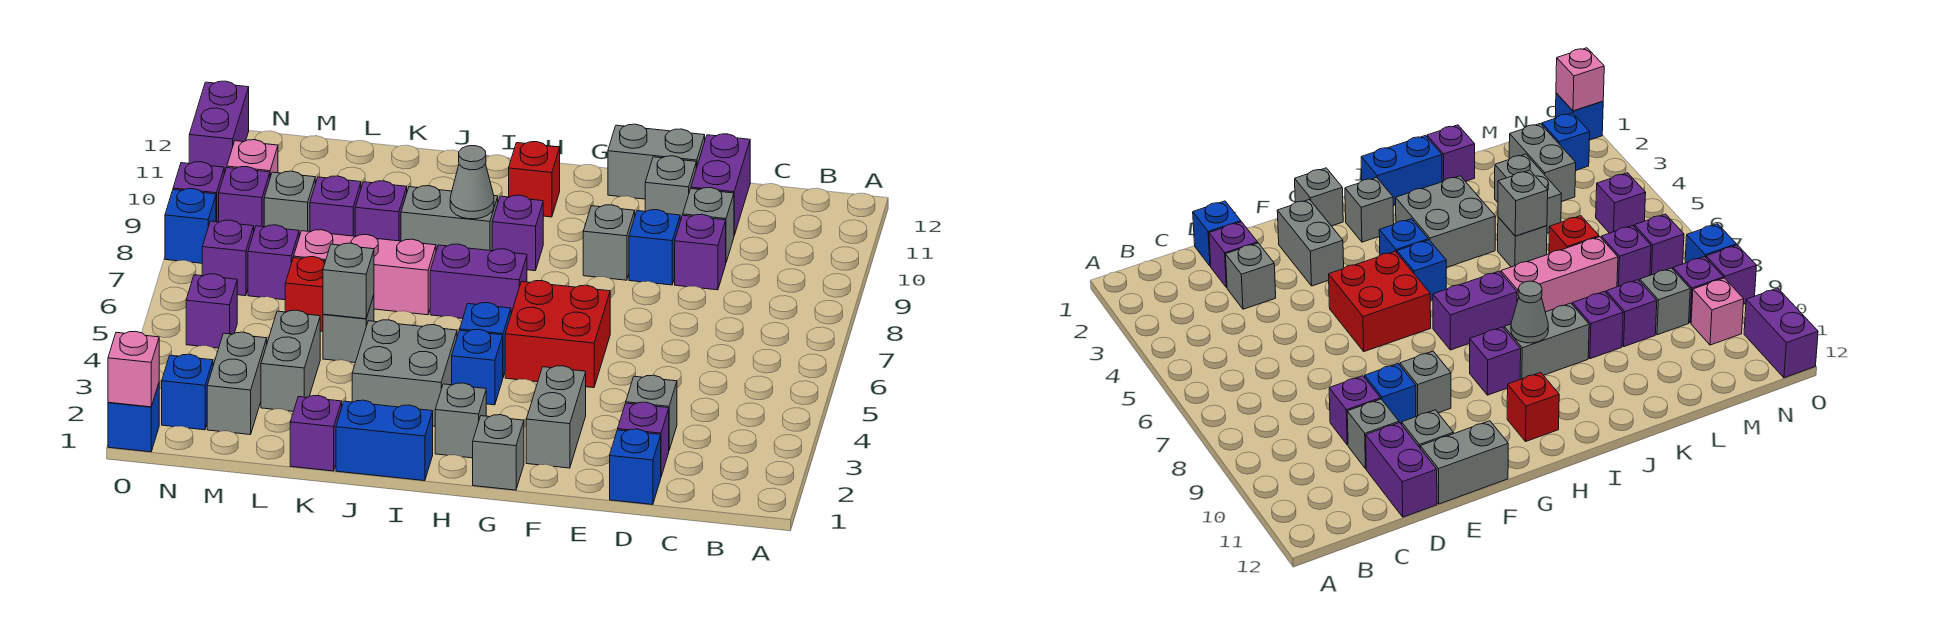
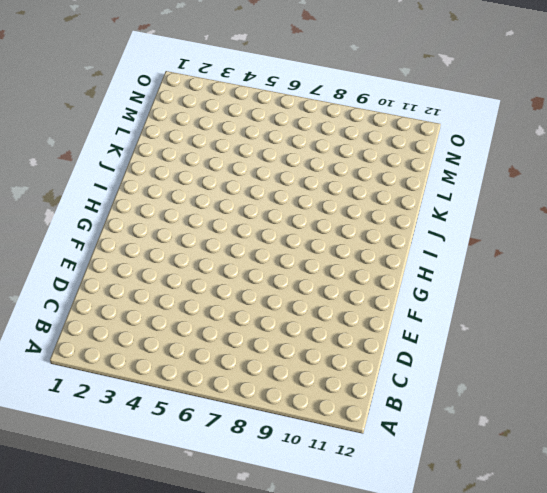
none -> blue 1x1 brick [610,429,661,505]
none -> purple 1x1 brick [618,402,669,476]
none -> grey 1x1 brick [626,375,677,450]
none -> purple 1x1 brick [675,214,726,290]

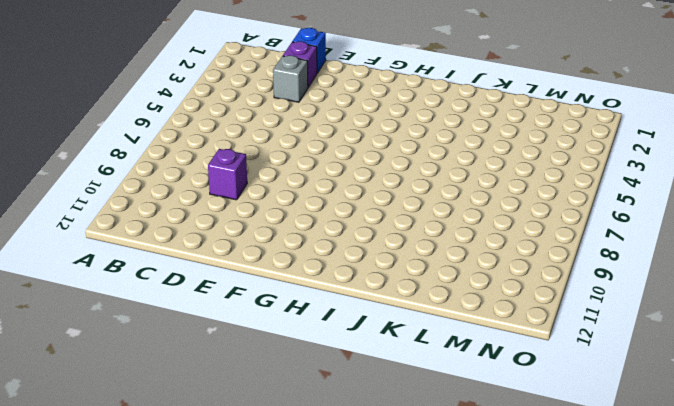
none -> grey 1x1 brick [683,188,734,262]
none -> purple 1x2 brick [691,134,750,235]
none -> blue 1x1 brick [629,210,680,285]
none -> grey 1x1 brick [645,156,696,221]

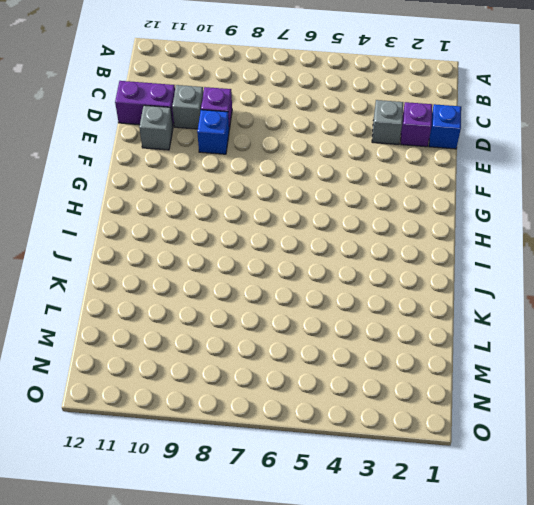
none -> grey 1x2 brick [608,124,705,199]
none -> grey 1x2 brick [526,366,586,468]
none -> red 2x2 brick [505,281,610,388]
none -> grey 1x1 brick [583,205,635,280]

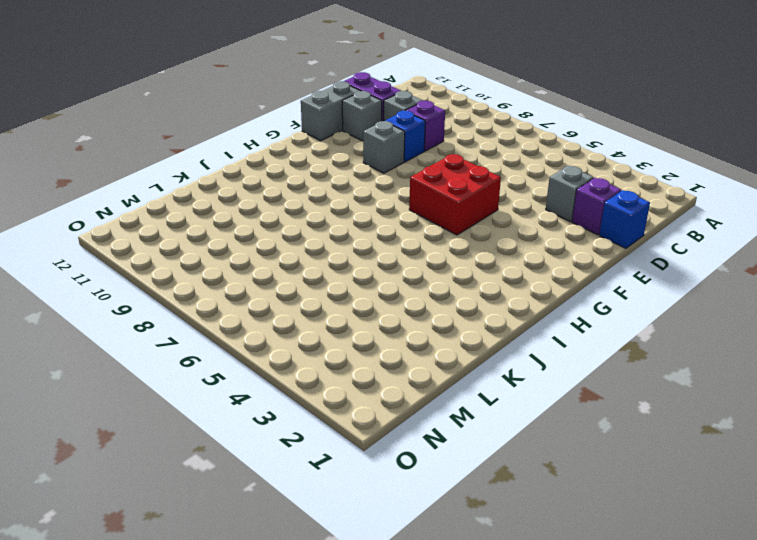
none -> grey 1x2 brick [526,366,586,468]
none -> grey 1x1 brick [473,415,524,490]
none -> grey 1x1 brick [435,383,486,458]
none -> blue 1x1 brick [452,329,503,405]

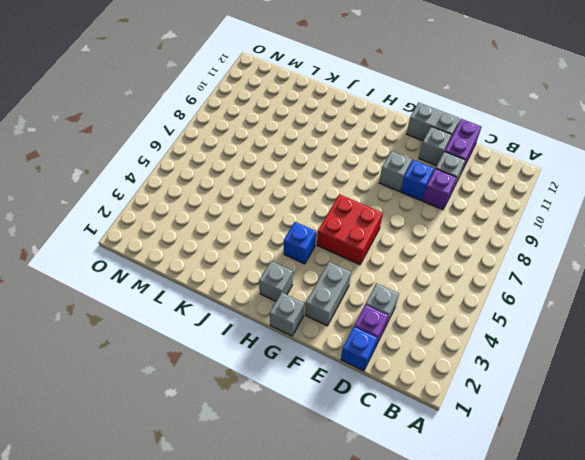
none -> blue 1x1 brick [460,303,511,377]
none -> purple 1x2 brick [430,244,527,318]
none -> purple 1x1 brick [492,195,543,271]
none -> red 1x1 brick [509,142,560,217]

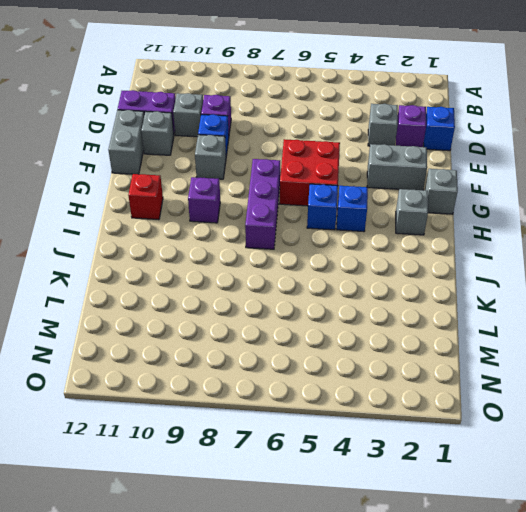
purple 1x3 brick [245,159,280,249] -> purple 1x2 brick [430,244,527,318]
none -> blue 1x2 brick [336,400,433,481]
none -> grey 2x2 brick [352,320,457,426]
none -> grey 1x2 brick [401,186,498,251]
none -> pink 1x3 brick [294,230,436,315]

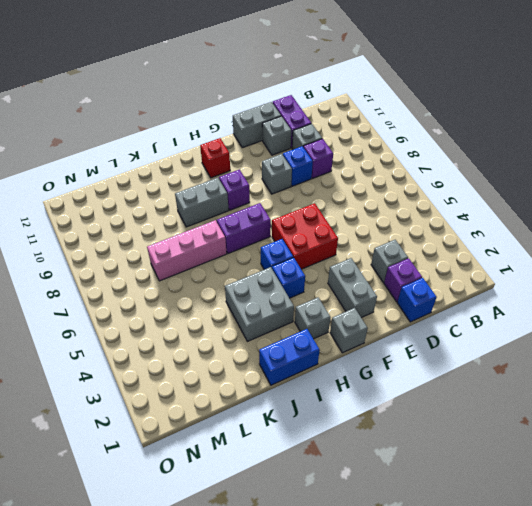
none -> purple 1x1 brick [290,396,342,471]
none -> grey 1x1 brick [323,295,374,362]
none -> purple 1x1 brick [355,181,407,241]
none -> grey 1x2 brick [261,310,320,411]

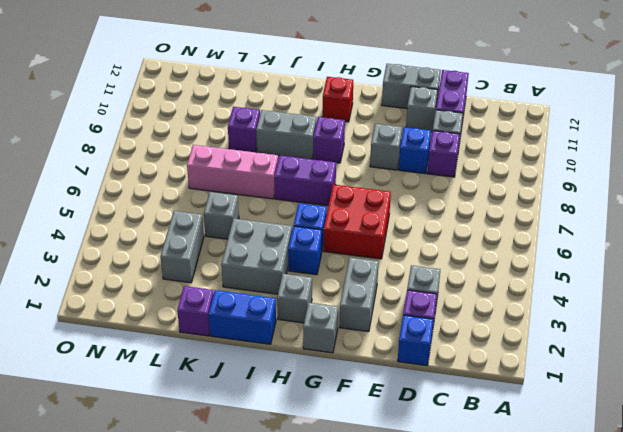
none -> red 1x1 brick [285,257,325,331]
none -> purple 1x1 brick [310,176,361,236]
none -> grey 1x2 brick [207,332,267,435]
none -> purple 1x1 brick [248,225,299,300]

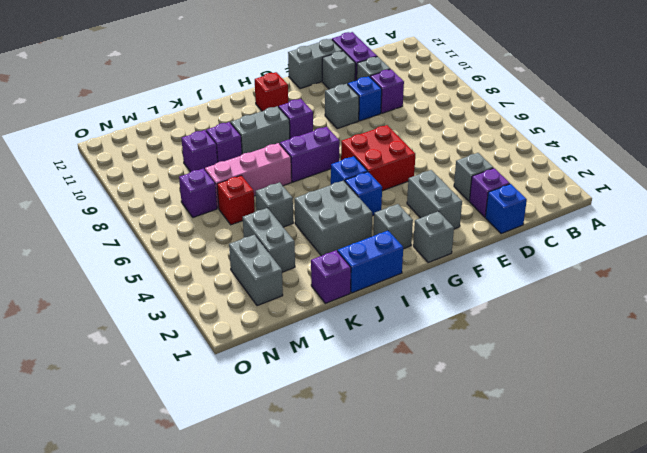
none -> grey 1x1 brick [264,171,315,237]
none -> blue 1x1 brick [162,354,213,430]
none -> purple 1x1 brick [186,274,237,348]
none -> purple 1x1 brick [202,220,254,296]

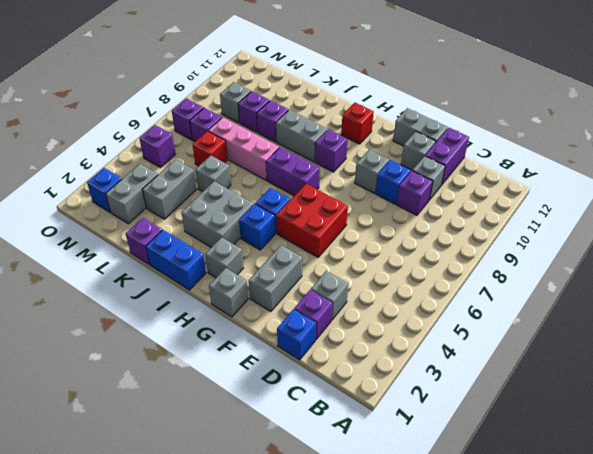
none -> purple 1x1 brick [219,167,270,230]
none -> pink 1x1 brick [227,140,278,177]
none -> blue 1x1 brick [108,384,159,452]
none -> blue 1x1 brick [165,189,216,263]

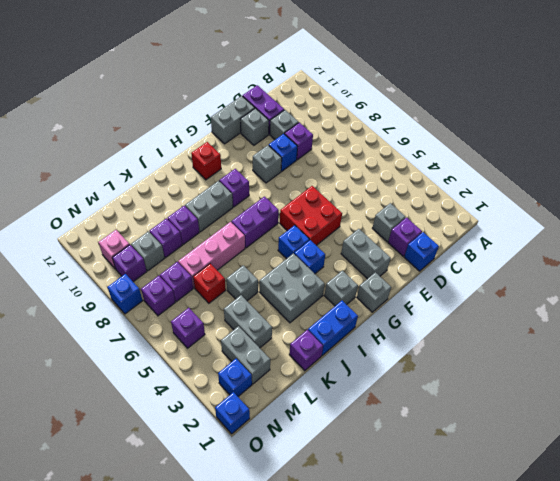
none -> purple 1x1 brick [173,162,224,222]
none -> purple 1x2 brick [189,81,249,174]
none -> grey 1x1 cone [450,146,494,219]
none -> grey 1x1 brick [323,243,374,319]

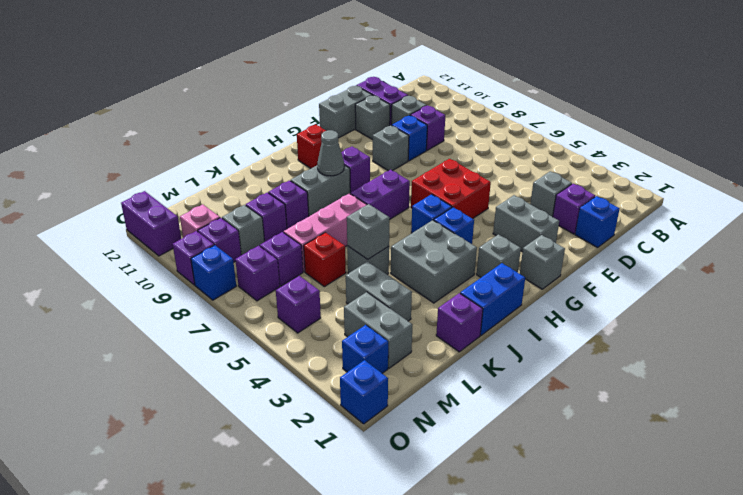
none -> pink 1x1 brick [108,331,159,407]

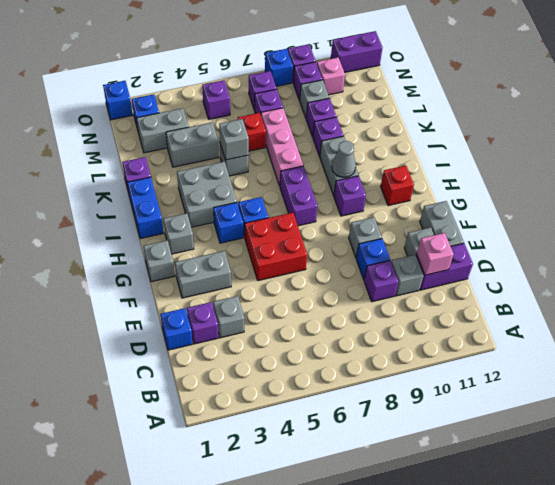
pink 1x1 brick [417,233,453,275] -> pink 1x1 brick moved to [108,331,159,407]

